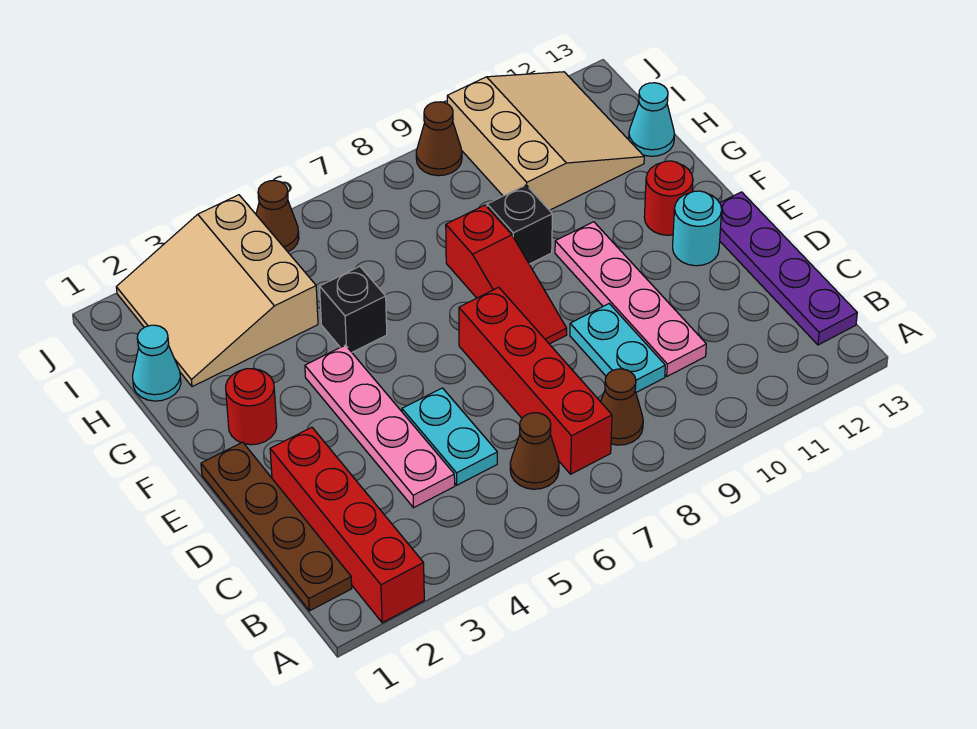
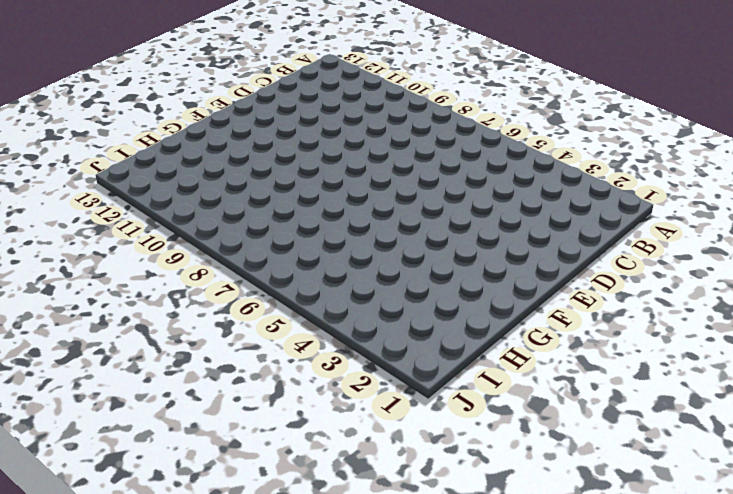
none -> red 1x4 brick [270,427,424,623]
none -> brown 1x4 plate [201,442,352,611]
none -> brown 1x1 cone [510,413,559,489]

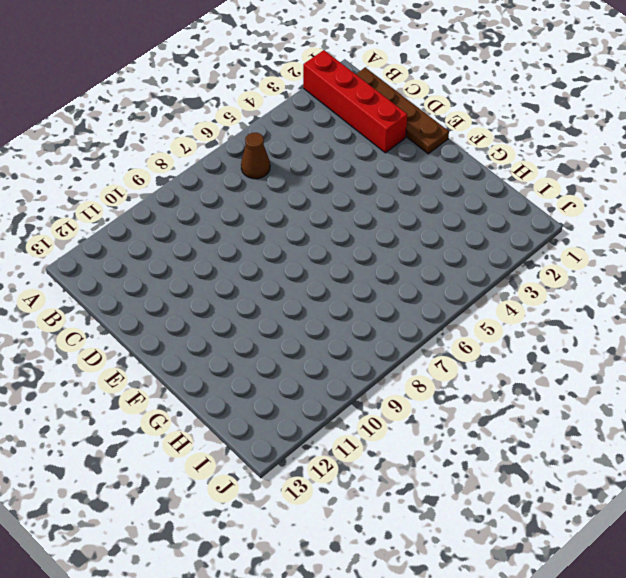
none -> red 1x4 brick [459,287,612,474]
none -> brown 1x1 cone [601,369,643,445]
none -> purple 1x4 plate [720,192,857,345]

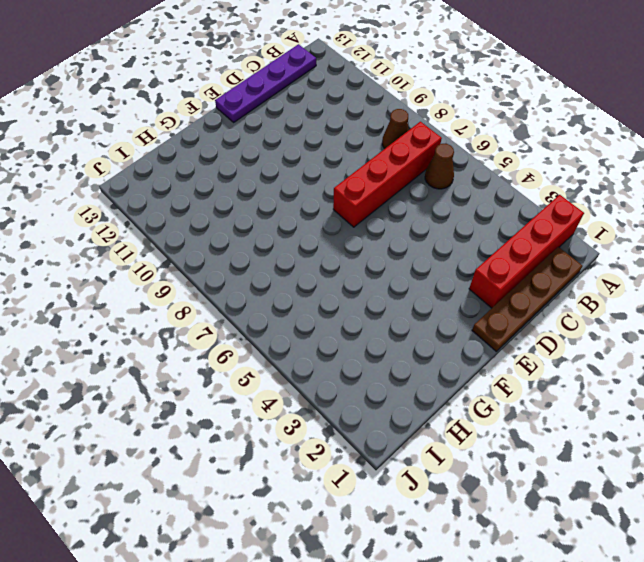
none -> pink 1x4 plate [305,345,455,508]
none -> cyan 1x2 plate [402,388,497,485]
none -> cyan 1x2 plate [570,304,665,392]

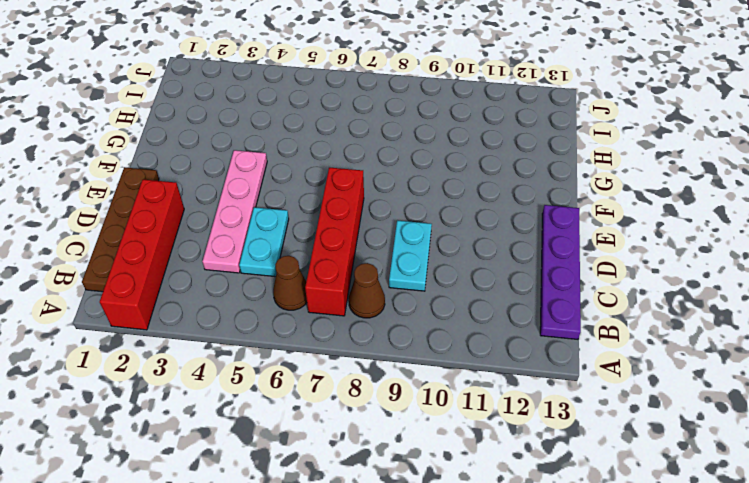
none -> pink 1x4 plate [555,222,706,376]
none -> red 1x3 slope [446,205,567,344]
none -> cyan 1x1 round brick [673,191,722,266]

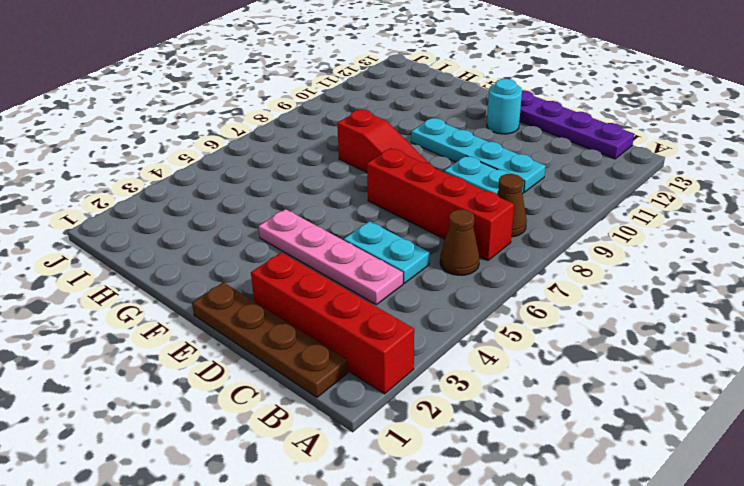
cyan 1x4 plate [411,118,545,192] -> pink 1x4 plate [555,222,706,376]
none -> red 1x1 round brick [226,369,277,445]
none -> red 1x1 round brick [644,161,693,235]
none -> black 1x1 brick [320,266,387,352]

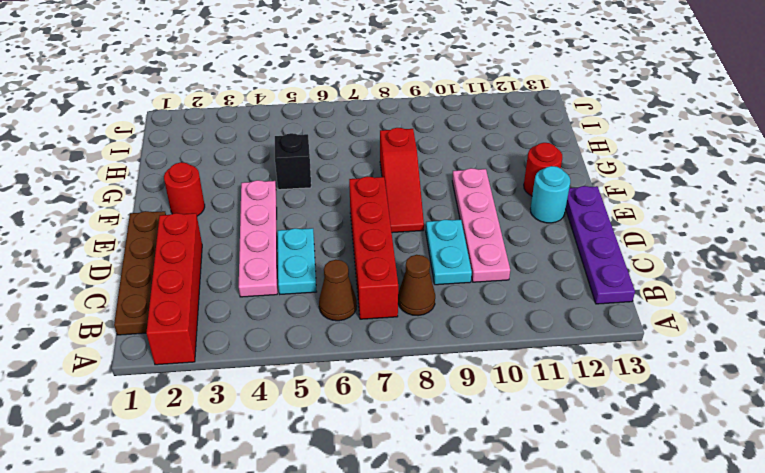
none -> black 1x1 brick [487,185,552,264]
none -> cyan 1x1 cone [133,325,181,401]
none -> tan 3x3 slope [116,195,318,387]

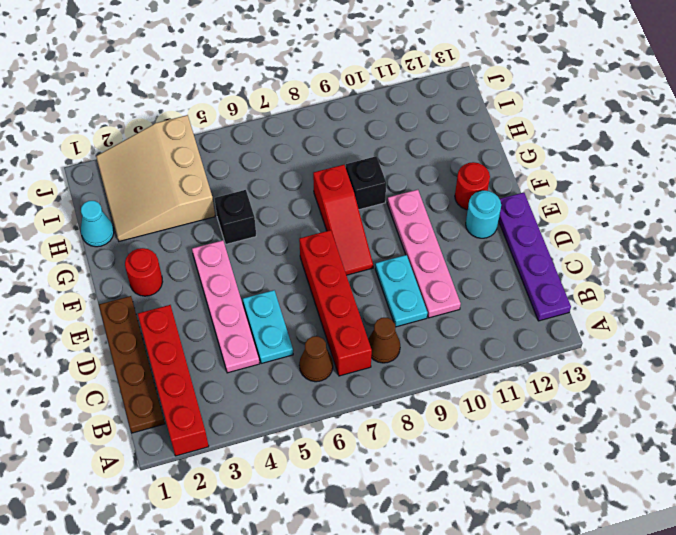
none -> tan 3x3 slope [447,72,644,210]
none -> cyan 1x1 cone [629,83,675,156]
none -> brown 1x1 cone [256,181,299,252]

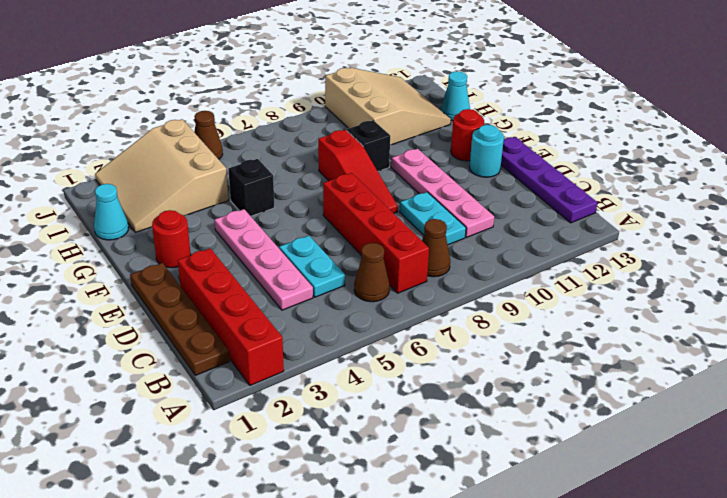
none -> brown 1x1 cone [416,102,462,176]

